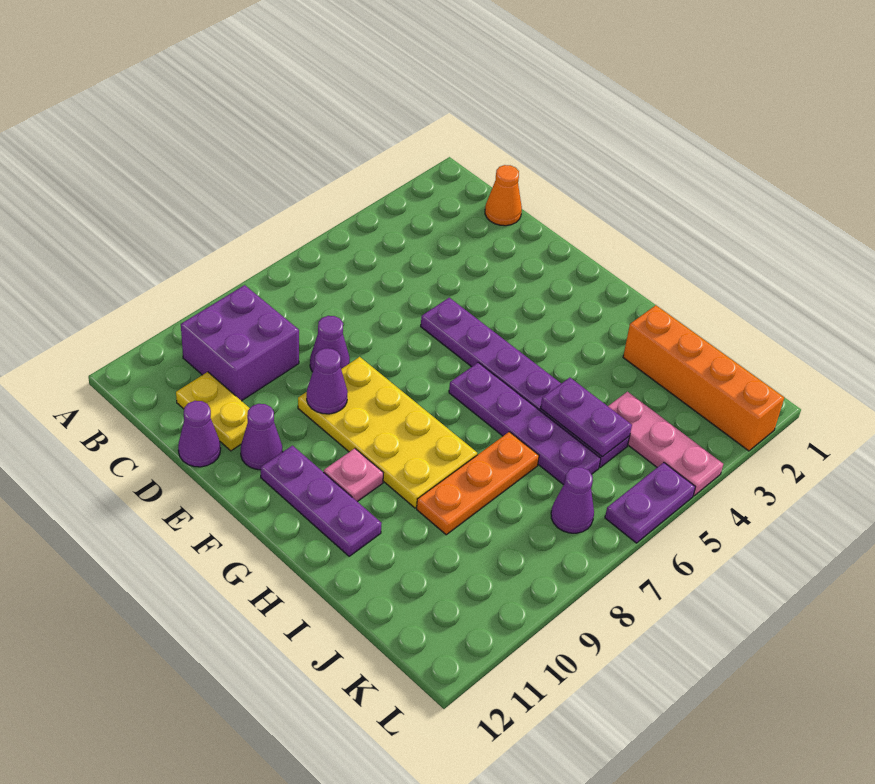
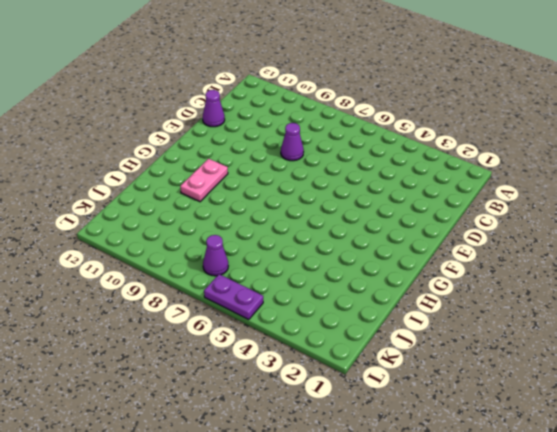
pink 1x2 plate [180,159,228,202] -> pink 1x1 plate [324,448,383,502]
none -> purple 2x2 brick [181,285,299,401]
none -> orange 1x1 cone [485,165,522,226]
none -> yellow 1x2 plate [176,372,250,451]

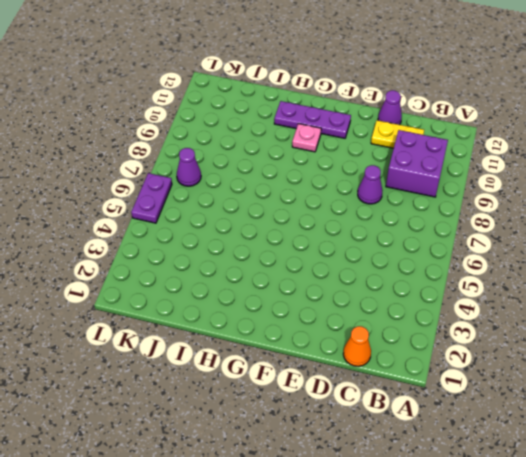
none -> purple 1x6 plate [421,298,630,468]
none -> yellow 2x4 plate [298,357,477,508]
none -> purple 1x1 cone [241,404,283,470]

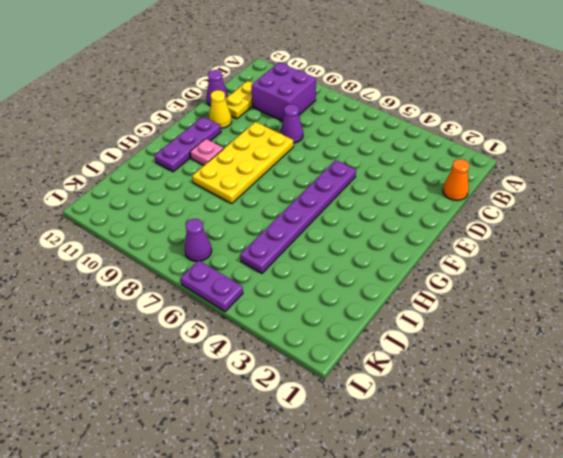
yellow 1x1 cone [209,90,232,128] -> purple 1x1 cone [241,404,283,470]
none -> purple 1x4 plate [449,362,601,485]
none -> orange 1x4 brick [623,305,784,451]
none -> orange 1x3 plate [417,432,539,535]

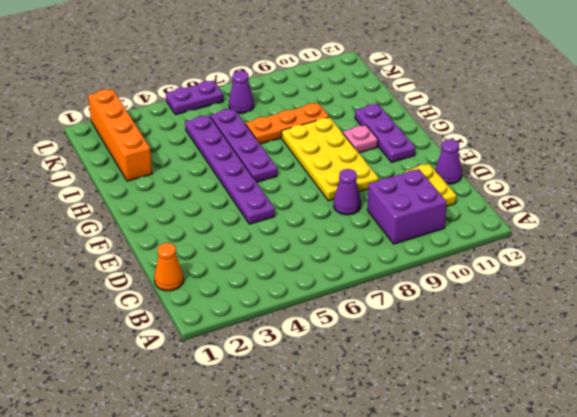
none -> purple 1x1 cone [241,404,283,470]
none -> pink 1x3 plate [608,392,723,496]
none -> purple 1x1 cone [307,348,348,414]

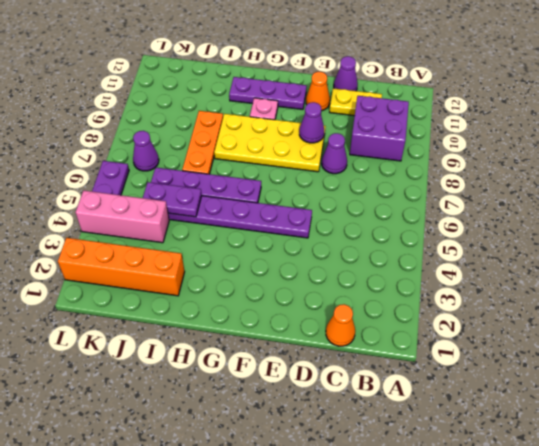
orange 1x1 cone [306,72,330,111] -> purple 1x1 cone [241,404,283,470]
pink 1x3 brick [76,190,169,243] -> pink 1x3 plate [608,392,723,496]

